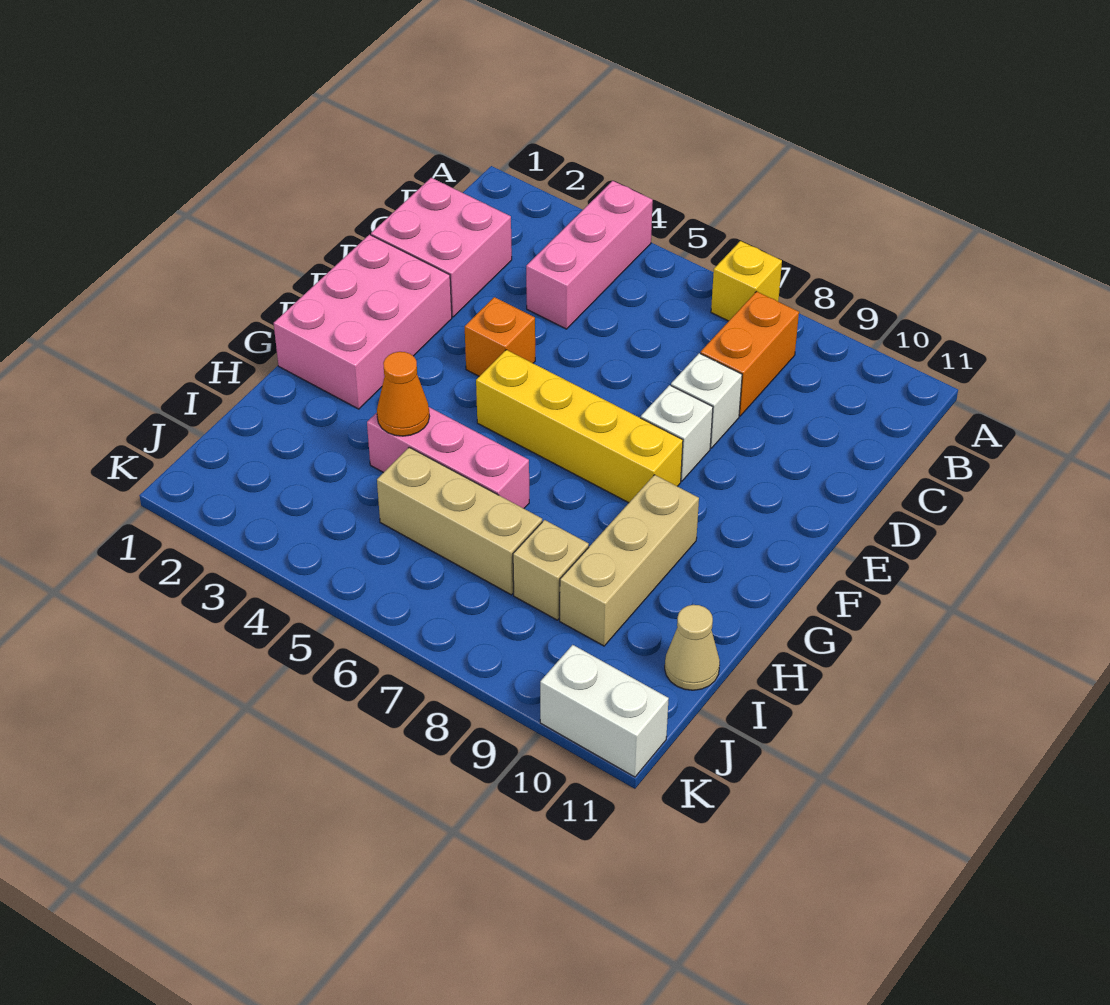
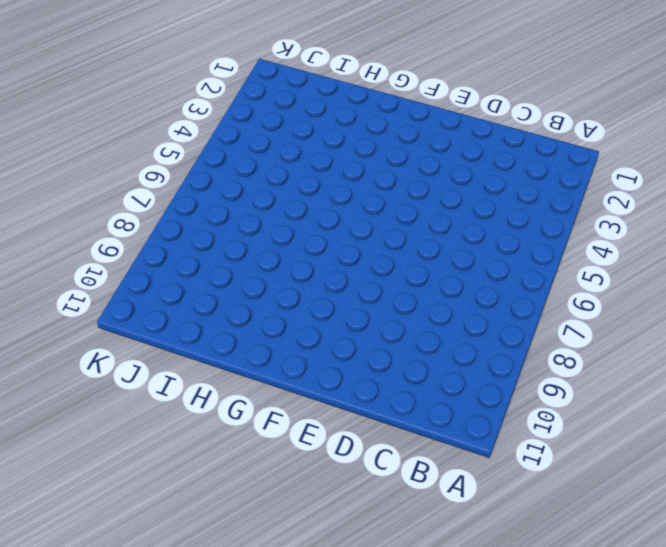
none -> pink 1x3 brick [526,181,653,329]
none -> yellow 1x1 brick [711,241,782,321]
none -> orange 1x2 brick [700,291,799,416]

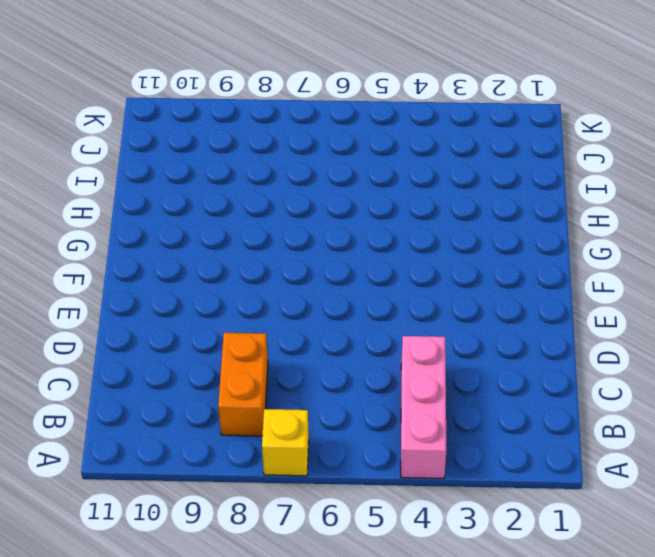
none -> pink 2x2 brick [371,178,512,317]
none -> white 1x1 brick [671,353,742,448]
none -> pink 2x3 brick [274,235,452,409]

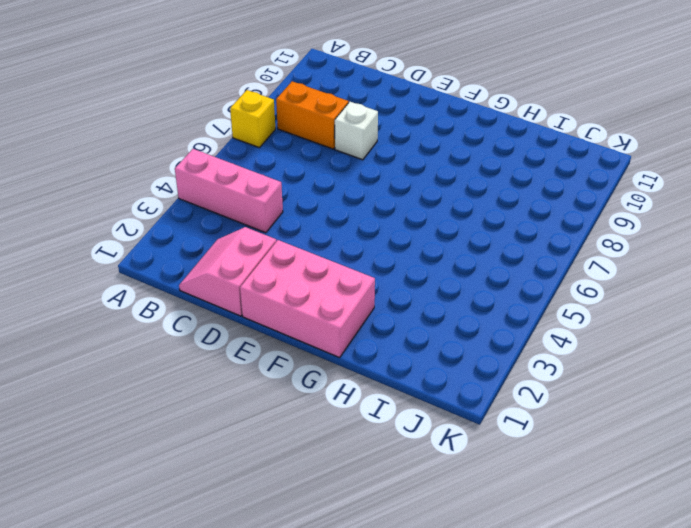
pink 2x2 slope [179,227,276,316] -> pink 2x2 brick [371,178,512,317]
none -> orange 1x1 brick [465,297,535,376]
none -> white 1x1 brick [641,385,713,481]
none -> yellow 1x4 brick [476,350,683,503]

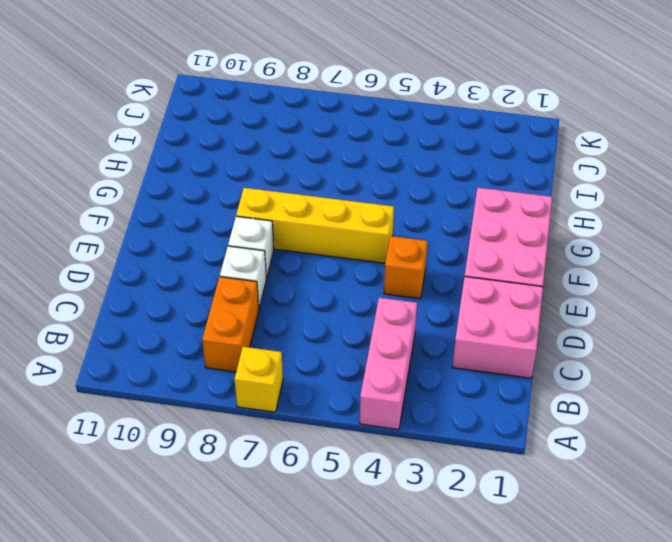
none -> tan 1x3 brick [560,475,699,646]
none -> pink 1x3 brick [367,407,529,508]
none -> tan 1x3 brick [377,447,542,595]

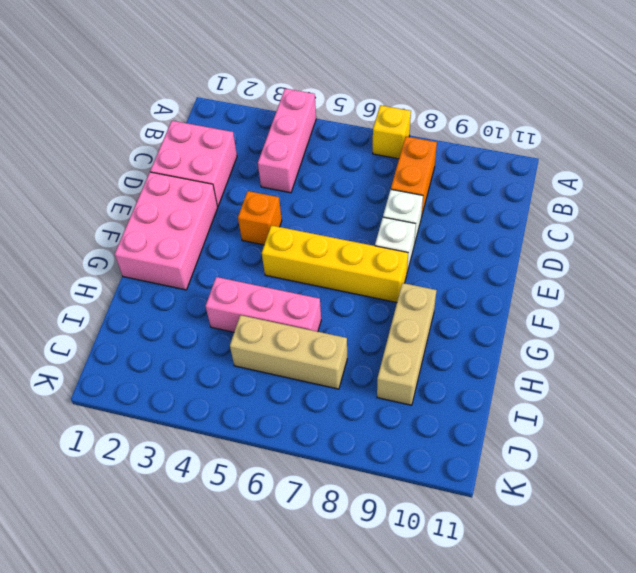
none -> tan 1x1 brick [513,520,589,620]
none -> tan 1x1 cone [665,605,720,690]
none -> white 1x2 brick [540,645,669,777]

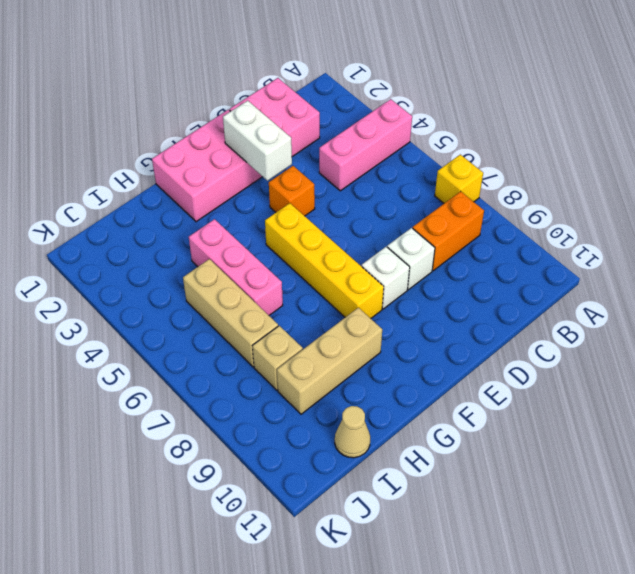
white 1x2 brick [223,101,292,181] -> white 1x2 brick moved to [540,645,669,777]
none -> orange 1x1 cone [377,352,430,436]

